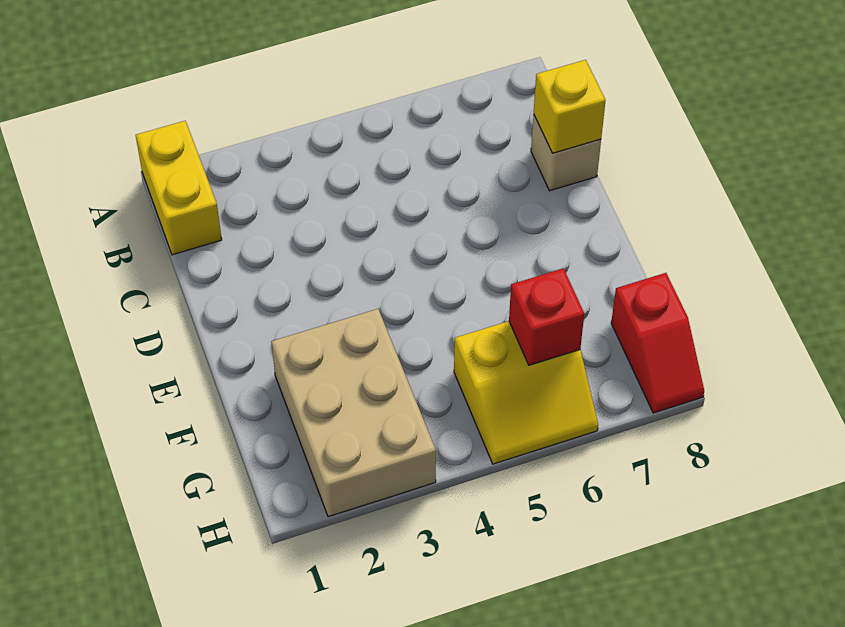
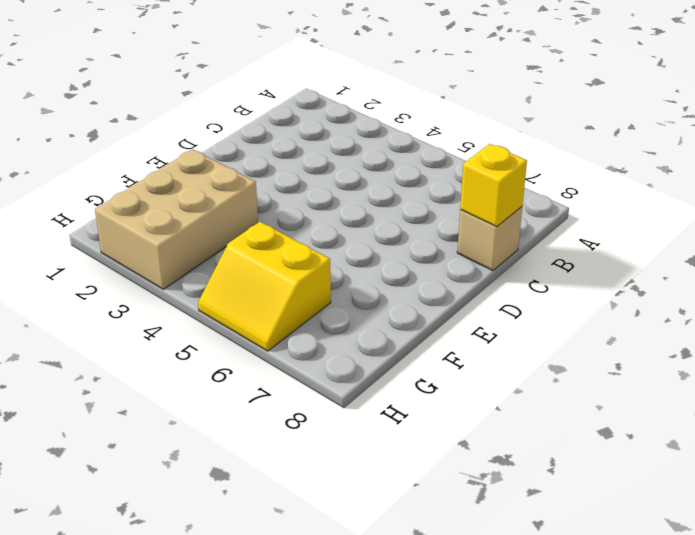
none -> yellow 1x2 brick [136,121,222,255]
none -> red 1x2 slope [611,273,704,413]

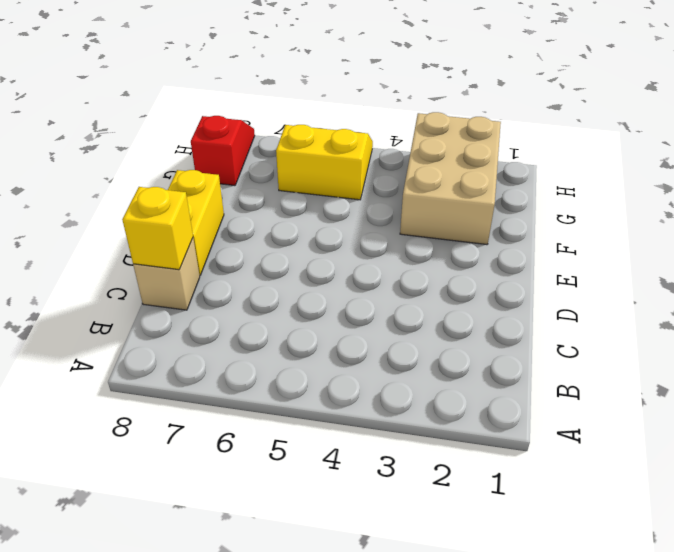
yellow 1x2 brick [168,170,224,275] -> yellow 1x2 brick moved to [136,121,222,255]
none -> red 1x1 brick [509,268,584,365]

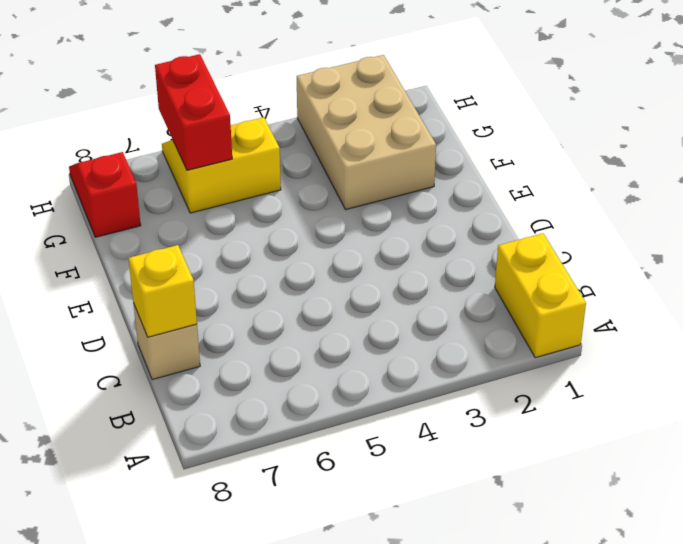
red 1x2 brick [155,54,232,170] -> red 1x1 brick [509,268,584,365]

